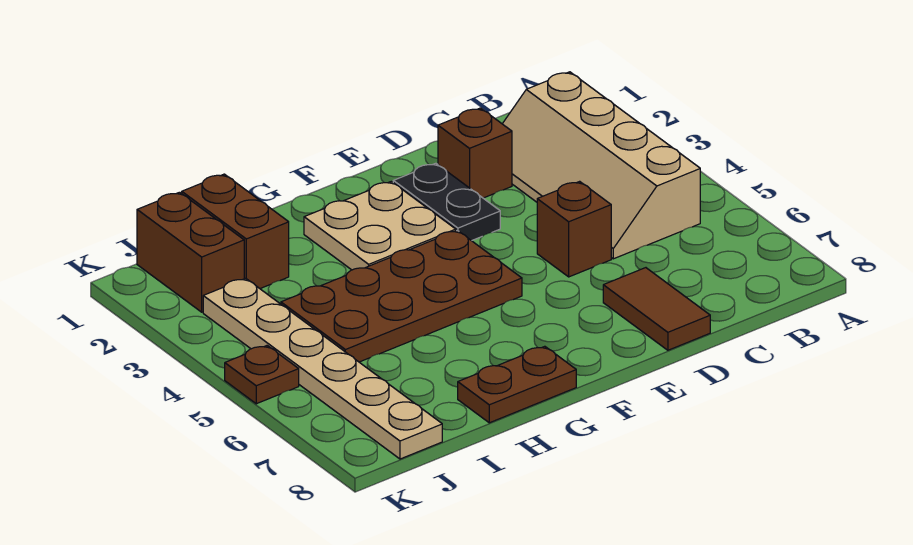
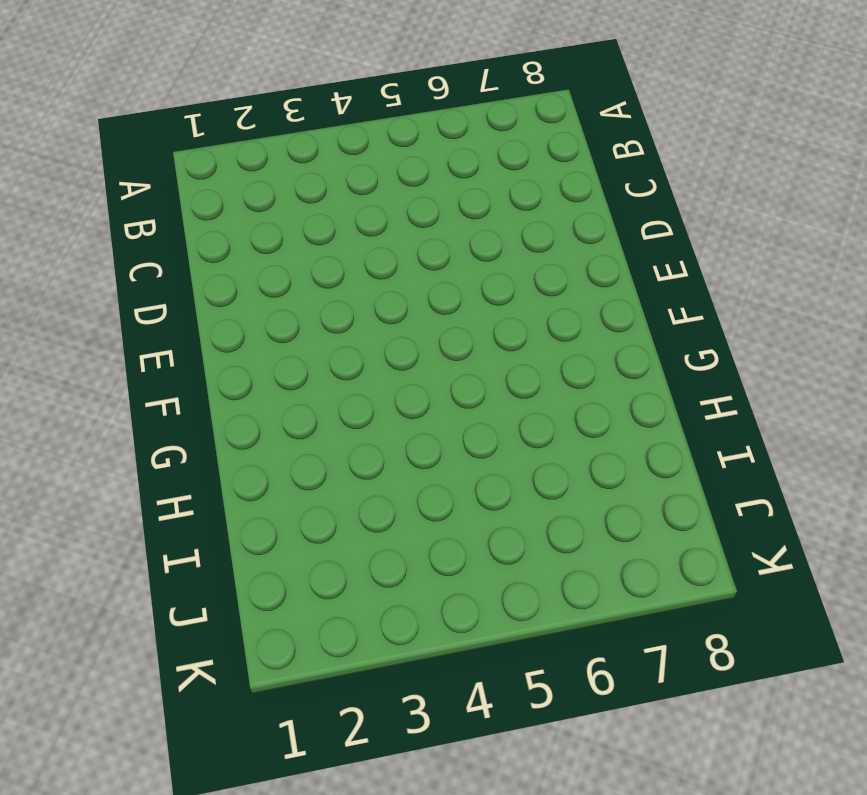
none -> tan 2x4 slope [503,72,700,259]
none -> brown 1x1 brick [438,108,512,198]
none -> brown 1x1 brick [537,181,611,277]

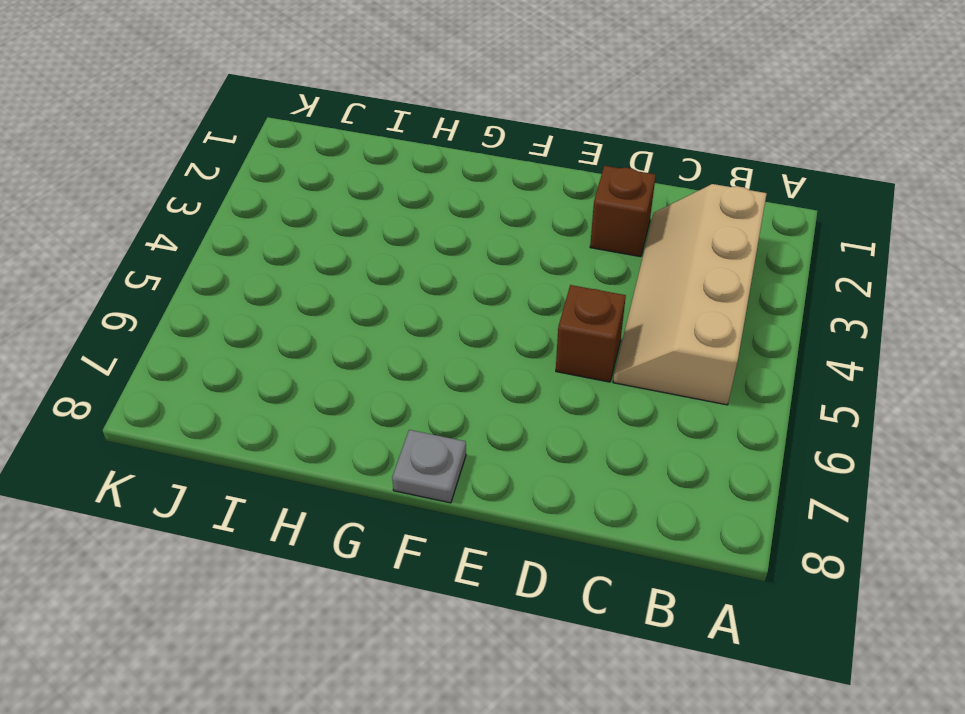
grey 1x1 plate [392,430,466,503] -> none
none -> brown 1x2 tile [603,268,710,350]
none -> black 1x2 plate [393,163,500,241]
none -> tan 2x2 plate [304,182,456,270]

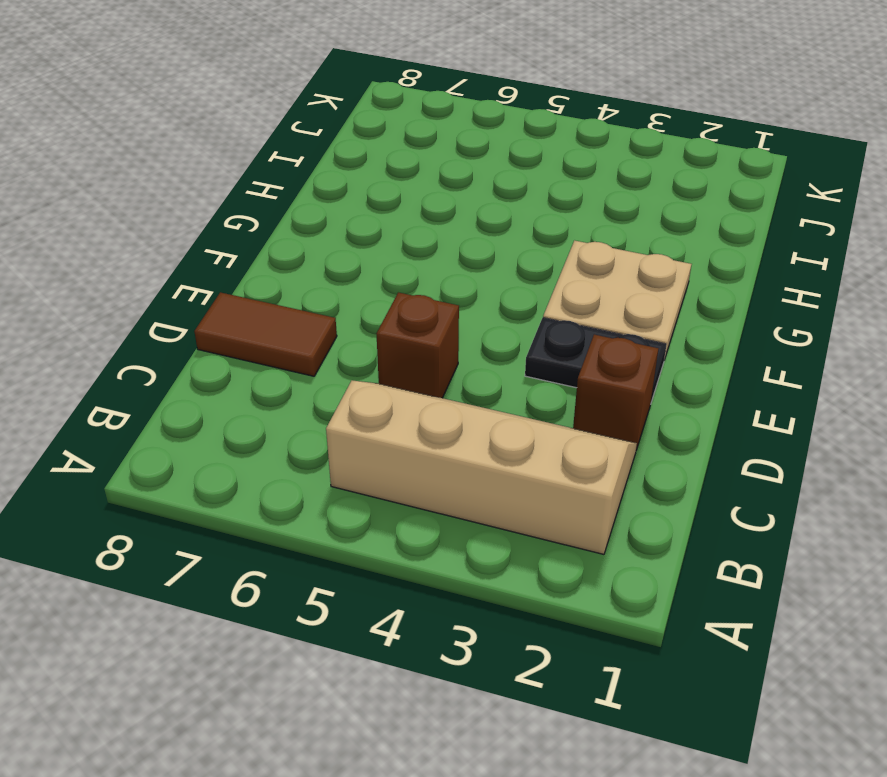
none -> brown 2x4 plate [281,230,522,362]
none -> brown 1x2 plate [458,346,576,423]
none -> brown 1x2 brick [182,174,289,289]

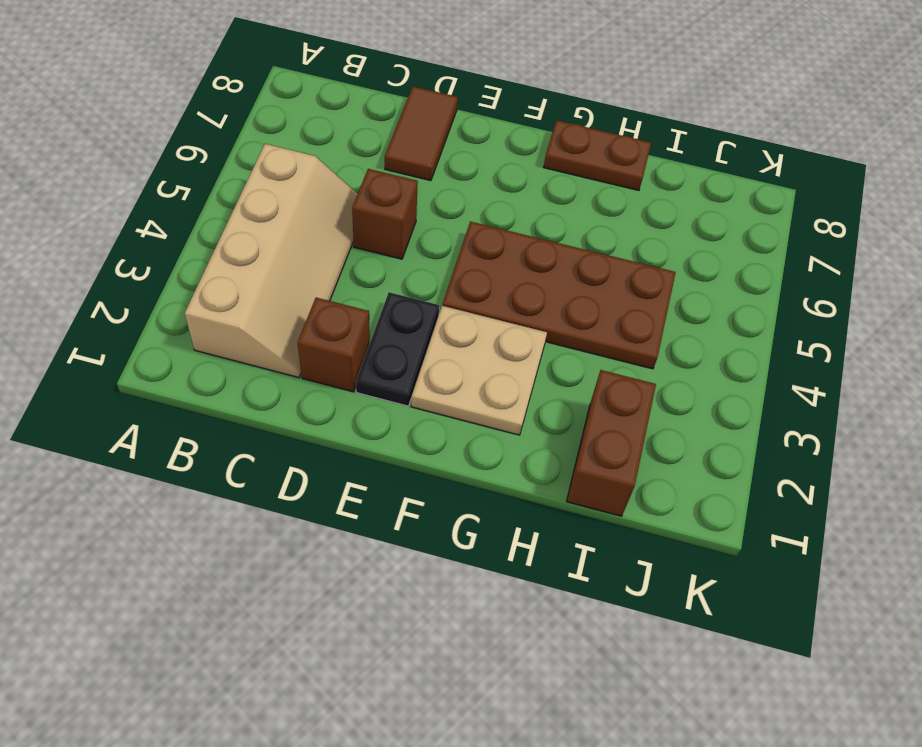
none -> brown 1x2 brick [137,192,244,312]
none -> tan 1x6 plate [203,278,442,459]
none -> brown 1x1 plate [225,346,299,404]

